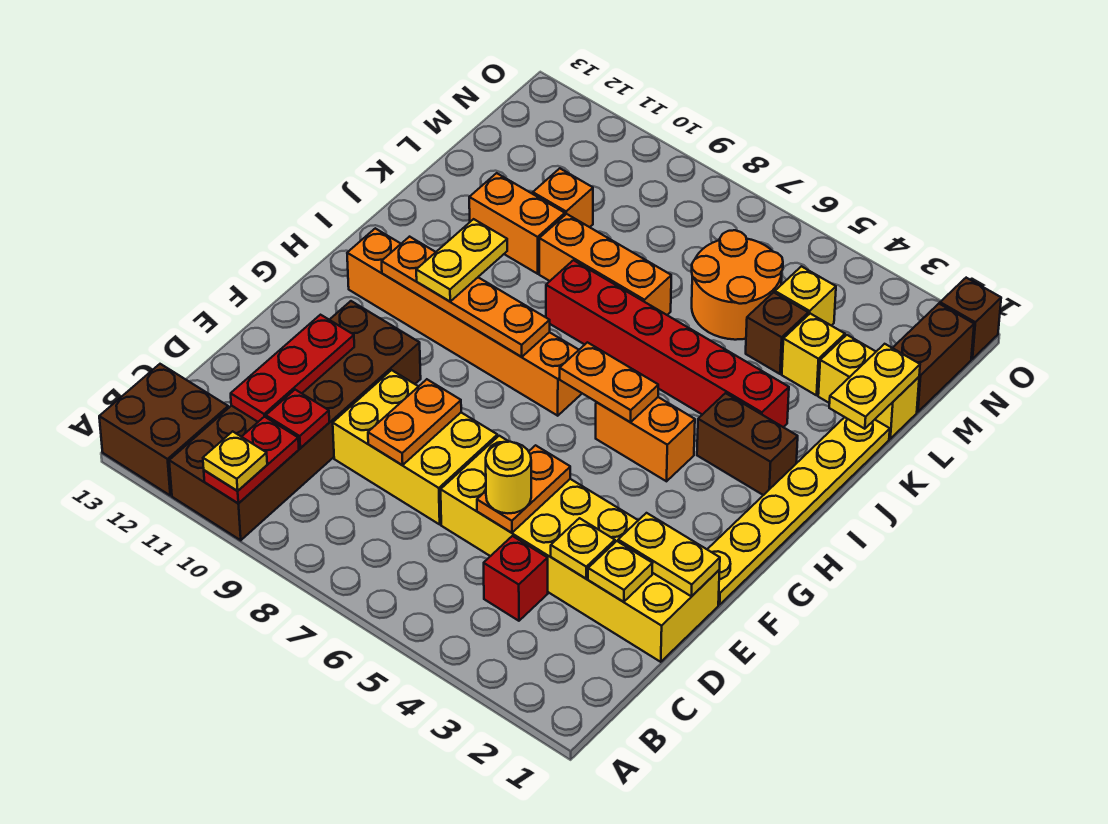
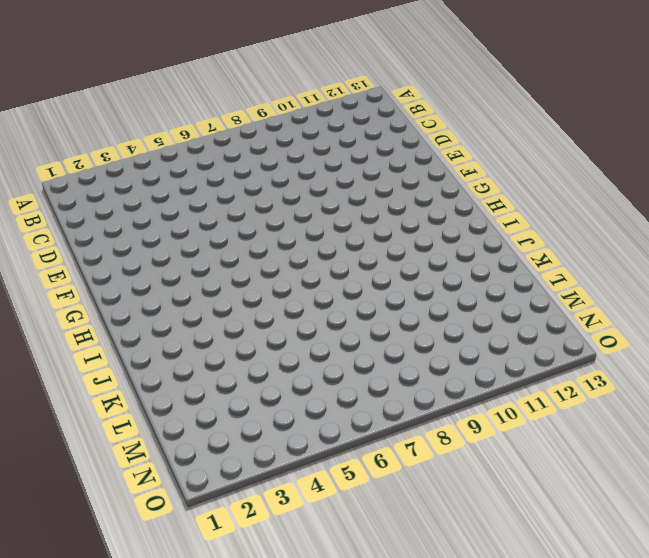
none -> brown 2x6 brick [169,301,421,540]
none -> brown 2x2 brick [99,364,228,495]
none -> red 1x1 brick [484,536,548,621]
none -> yellow 2x6 brick [441,436,720,662]

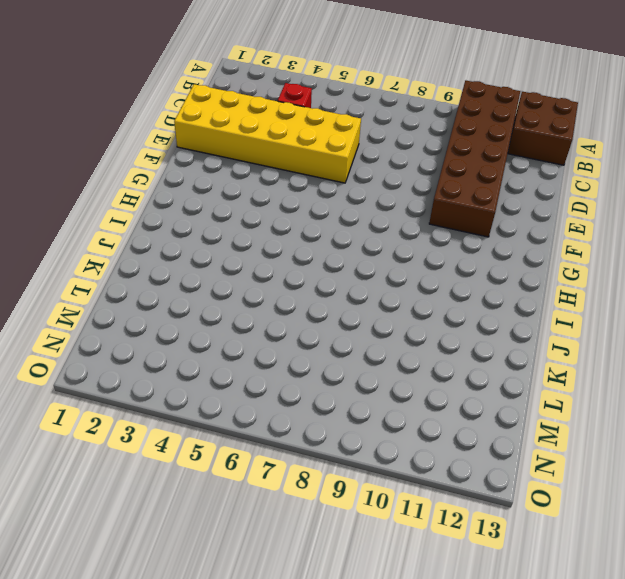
none -> yellow 2x3 brick [333,370,497,524]
none -> yellow 1x6 plate [707,417,890,605]
none -> orange 1x2 brick [596,397,695,481]
none -> orange 1x6 brick [347,228,582,416]

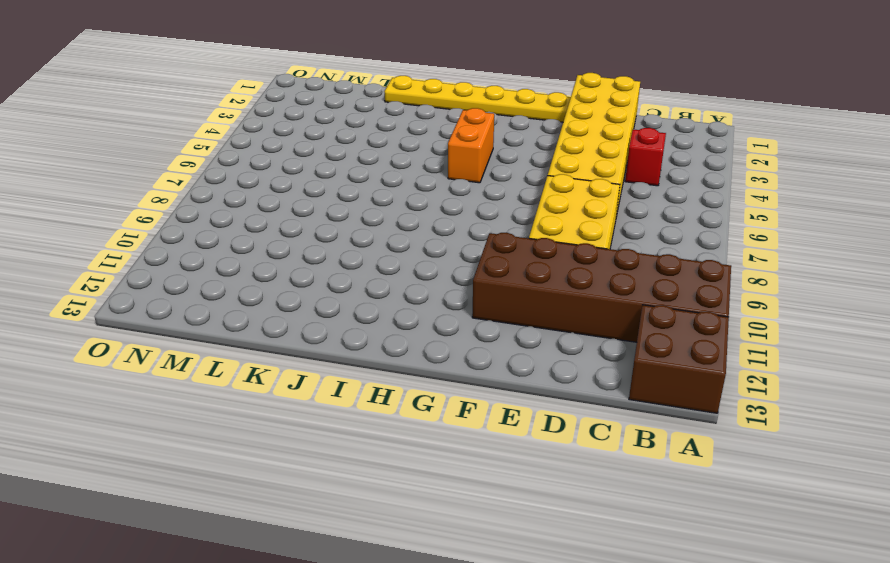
none -> orange 1x6 brick [347,228,582,416]
none -> brown 1x2 brick [697,393,798,495]
none -> red 1x6 brick [546,260,789,427]
none -> orange 1x3 brick [539,214,671,315]

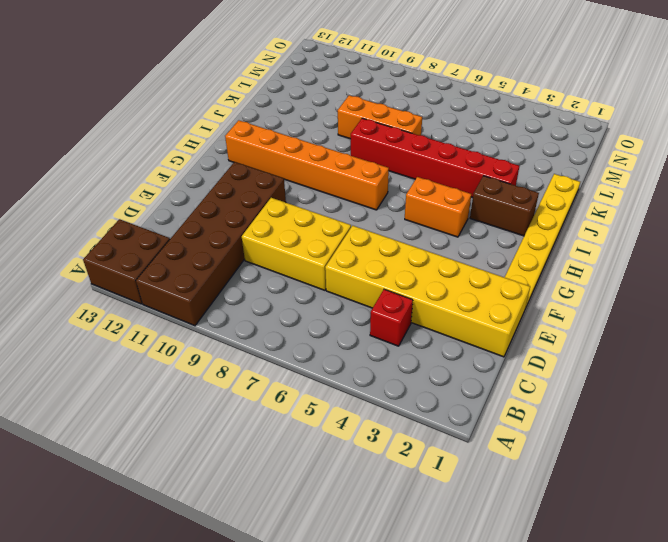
none -> orange 1x2 brick [469,173,565,274]
none -> yellow 1x2 brick [818,335,919,439]
none -> yellow 1x1 brick [782,314,845,395]
none -> brown 1x1 brick [746,292,808,374]

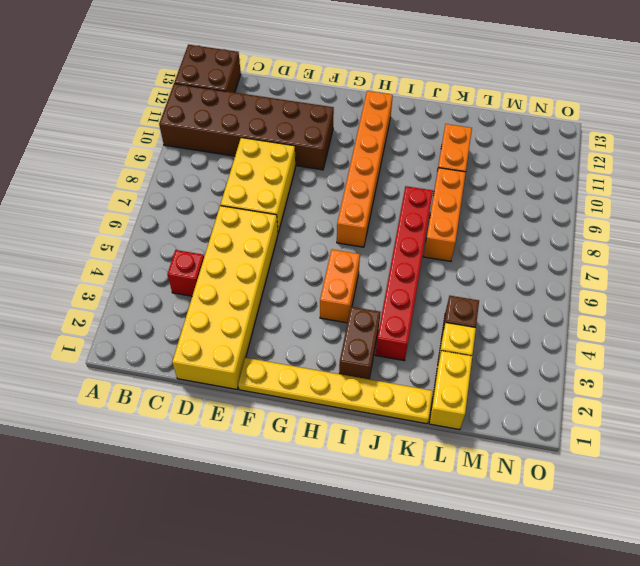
none -> orange 2x2 round brick [692,230,783,340]
none -> orange 1x1 brick [533,168,593,227]
none -> brown 1x2 brick [893,304,974,412]
none -> yellow 1x1 brick [775,266,836,326]

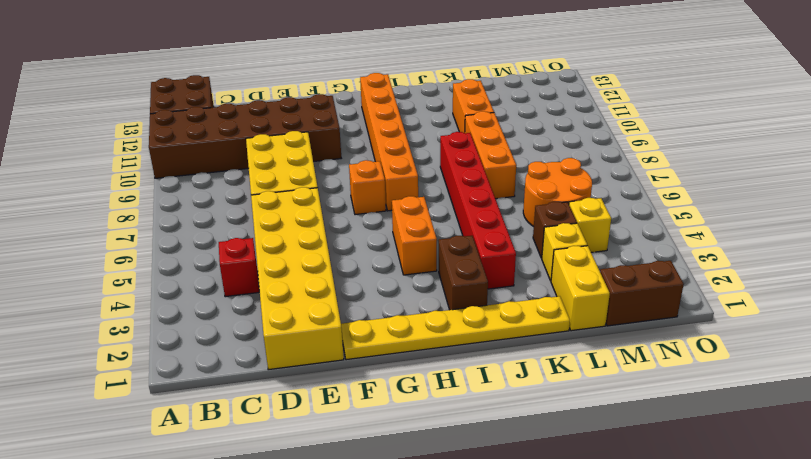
orange 1x1 brick [349,160,386,215] -> orange 1x1 brick moved to [533,168,593,227]
none -> brown 1x1 brick [940,278,1001,359]
none -> red 1x2 plate [204,417,299,504]
none -> red 1x1 plate [266,390,329,448]
none -> red 1x3 plate [231,315,354,422]

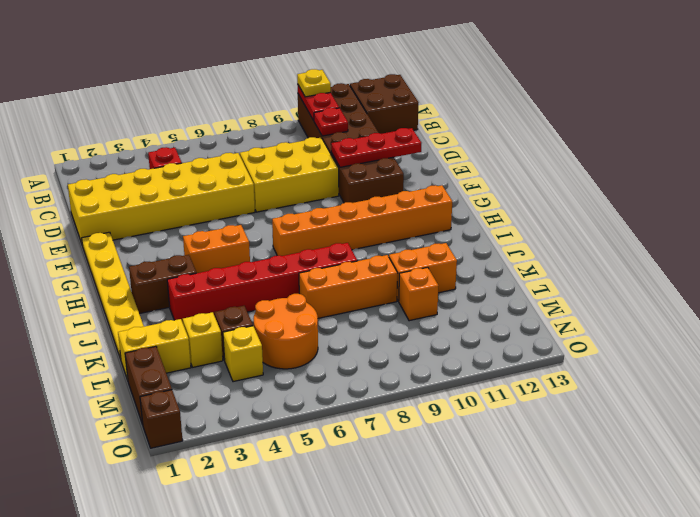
red 1x3 plate [331,128,421,167] -> red 1x3 plate turned to [231,315,354,422]
none -> yellow 1x1 plate [588,541,652,602]
none -> yellow 1x1 plate [551,518,615,579]
none -> orange 1x2 plate [477,445,570,533]
none -> orange 1x2 plate [368,379,461,465]

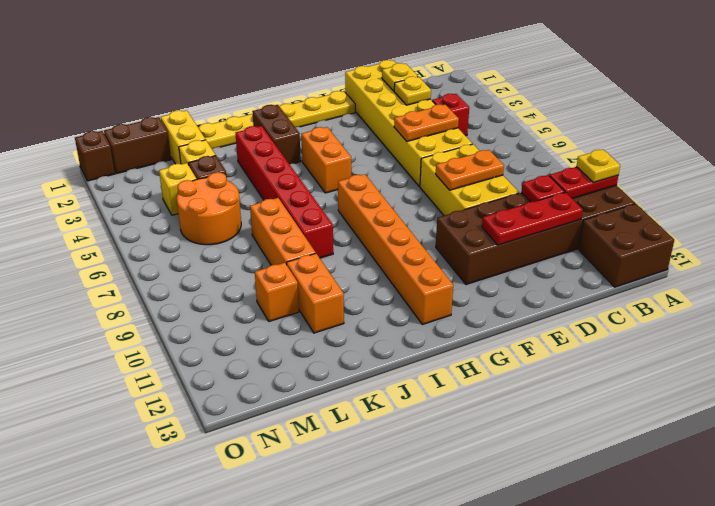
none -> yellow 1x2 plate [618,513,720,596]
none -> orange 1x2 plate [560,342,658,422]
none -> orange 1x4 plate [382,237,550,357]
none -> yellow 1x2 plate [829,344,920,429]

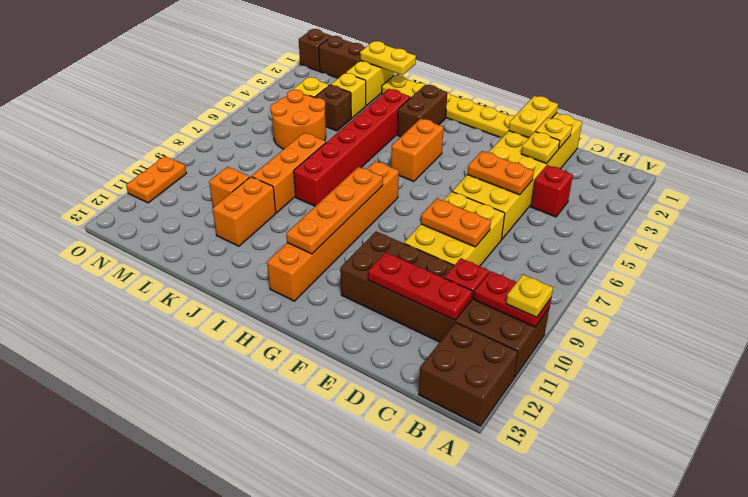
orange 1x2 plate [126,156,186,203] -> orange 1x2 plate moved to [560,342,658,422]
none -> yellow 1x1 round brick [486,442,531,513]
none -> yellow 1x2 plate [416,219,507,301]

